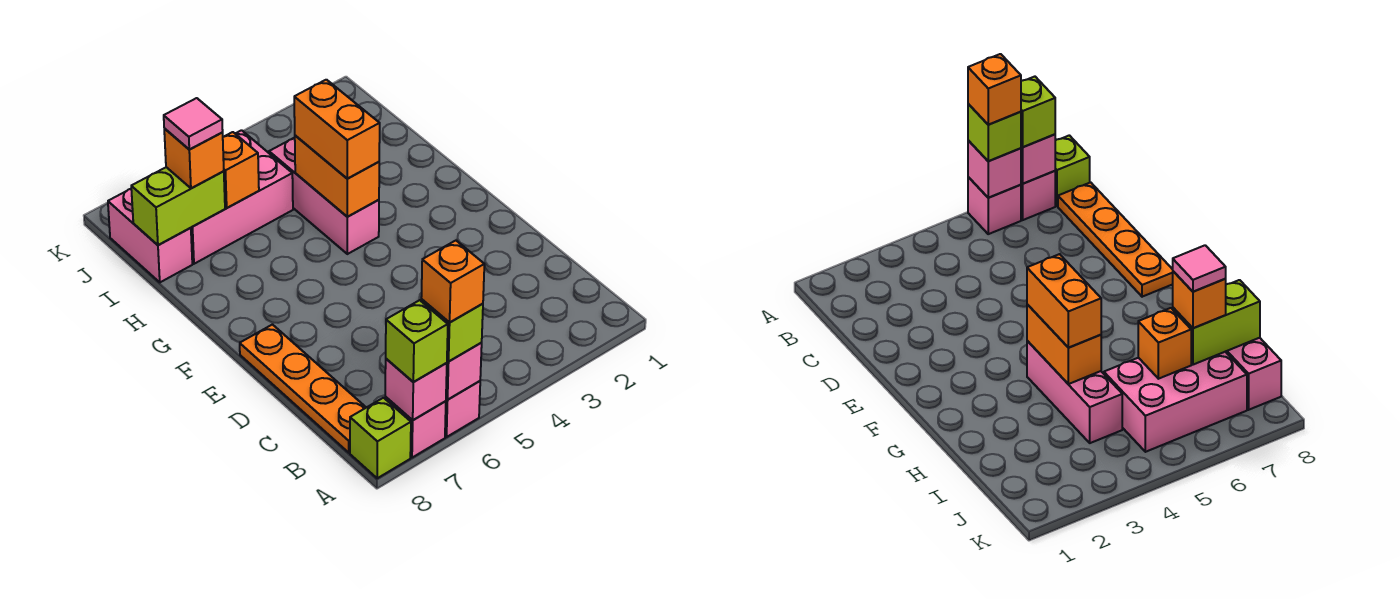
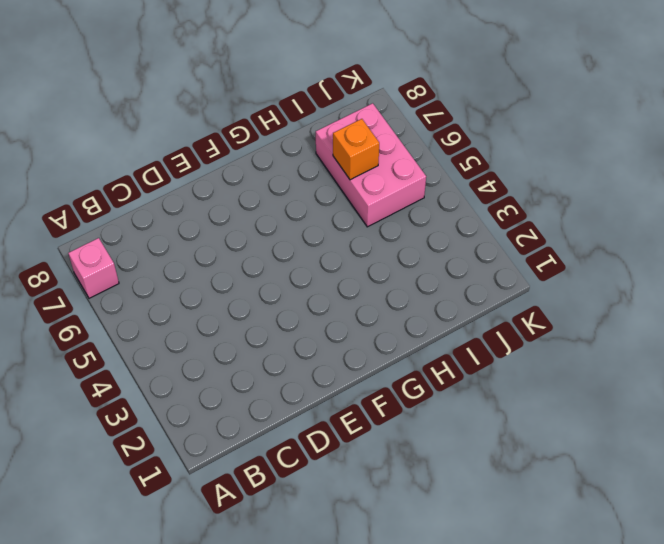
none -> pink 1x1 brick [445,381,480,437]
none -> lime 1x1 brick [350,398,411,478]
none -> orange 1x4 plate [240,325,366,453]

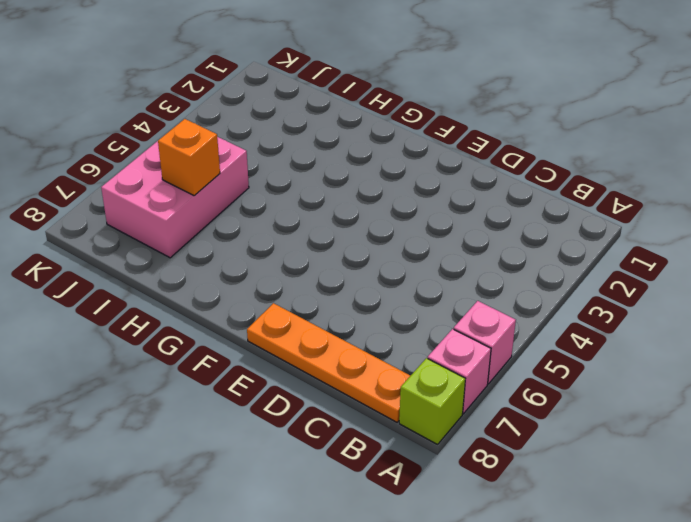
none -> pink 1x3 brick [269,138,379,254]
none -> pink 1x2 brick [108,189,192,282]
none -> pink 1x1 brick [446,343,482,400]

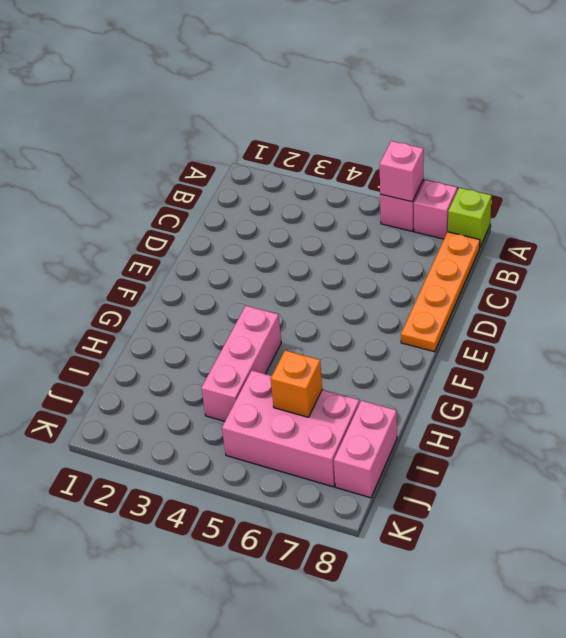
none -> pink 1x1 brick [385,359,447,420]
none -> orange 1x2 brick [295,135,379,217]
none -> lime 1x2 brick [131,167,225,245]

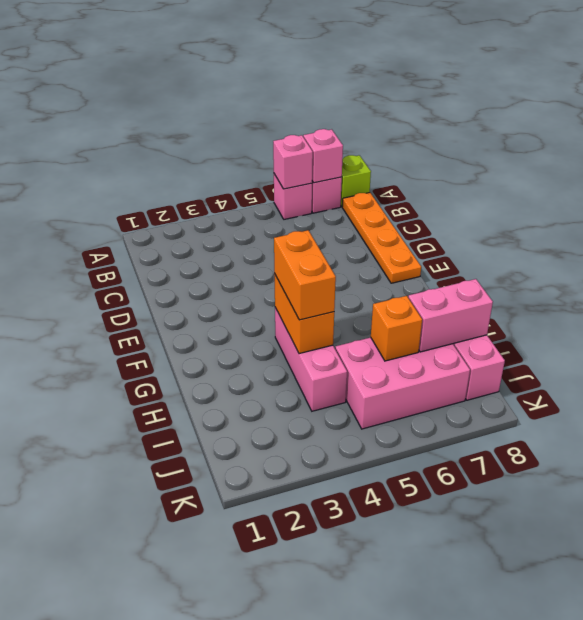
pink 1x2 brick [408,279,493,352] -> lime 1x2 brick [131,167,225,245]
none -> lime 1x1 brick [421,299,483,361]
none -> lime 1x1 brick [386,300,448,382]
none -> orange 1x1 brick [164,129,224,188]

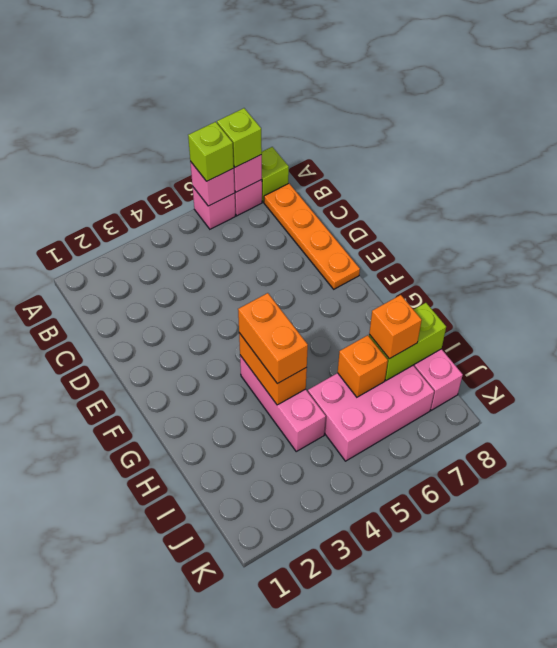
none -> orange 1x1 brick [421,241,484,322]
none -> pink 1x1 tile [164,98,223,149]

